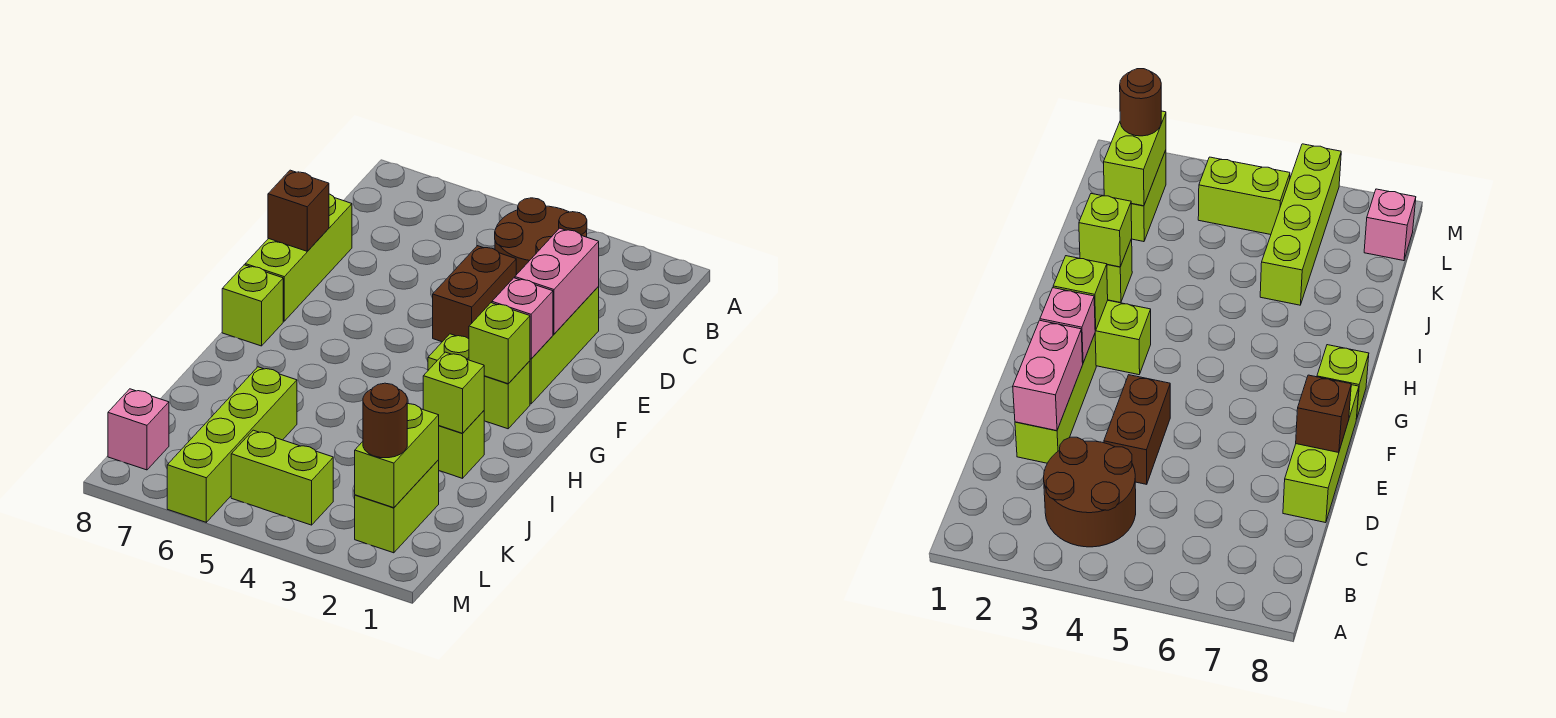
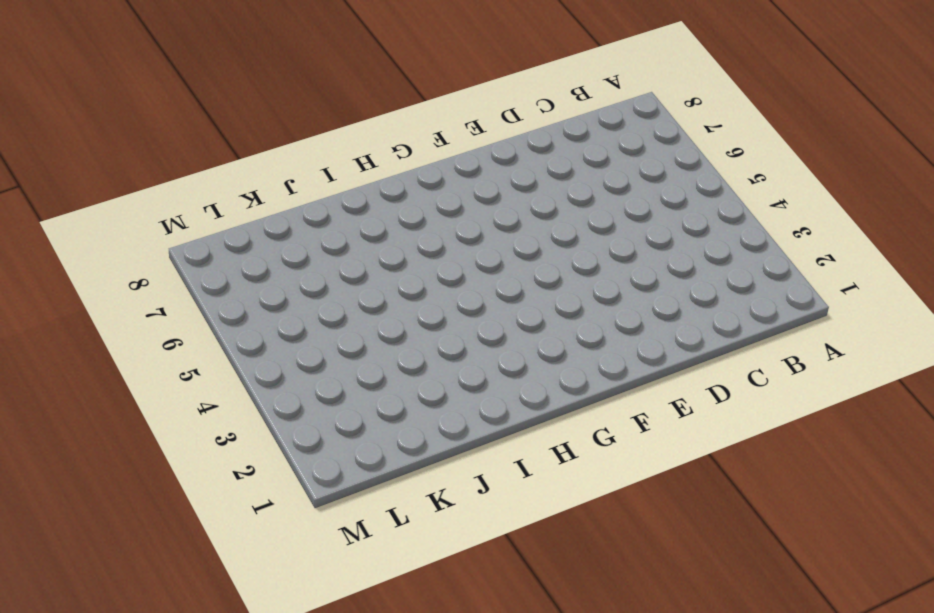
none -> brown 2x2 round brick [495,198,587,275]
none -> lime 1x3 brick [530,287,599,404]
none -> brown 1x2 brick [433,246,516,342]

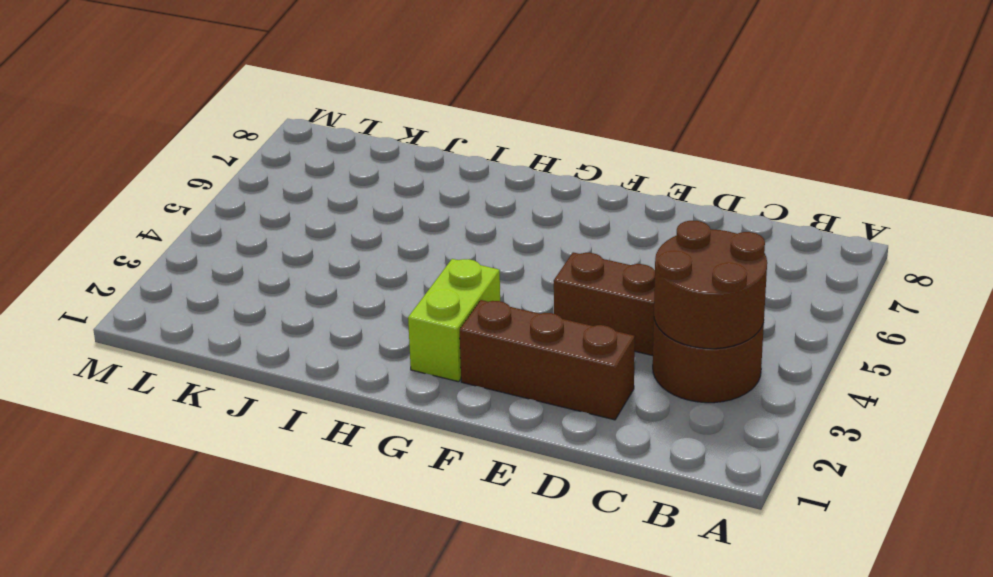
brown 2x2 round brick [654,221,767,349] -> none
brown 1x3 brick [460,300,635,420] -> lime 1x3 brick [530,287,599,404]
none -> lime 1x3 brick [245,194,352,321]
none -> lime 1x1 brick [222,265,283,346]
none -> lime 1x1 brick [439,411,484,478]

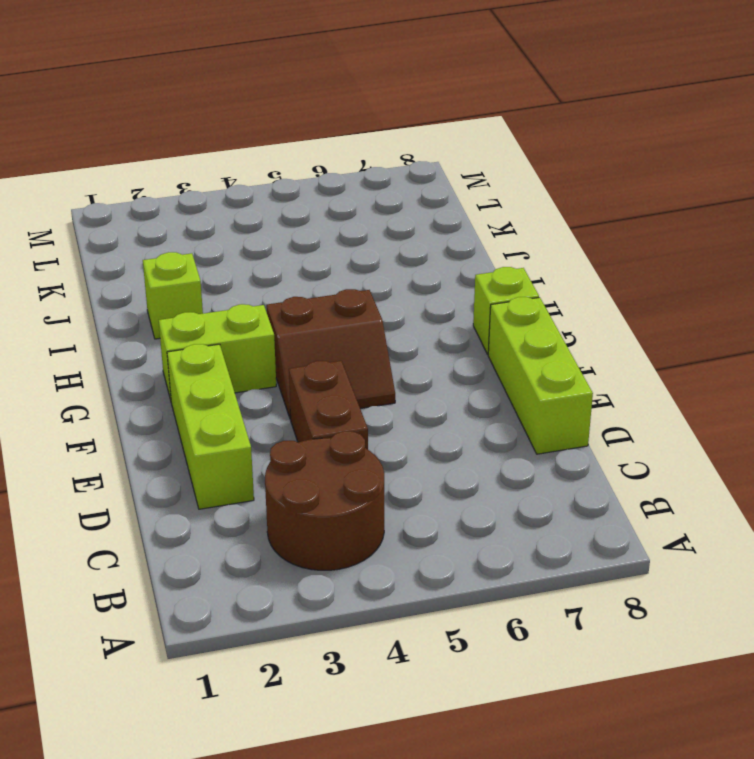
brown 2x2 slope [267,289,395,419] -> none
none -> lime 1x4 brick [167,367,297,522]
none -> lime 1x2 brick [355,460,439,553]
none -> lime 1x2 brick [231,430,333,525]

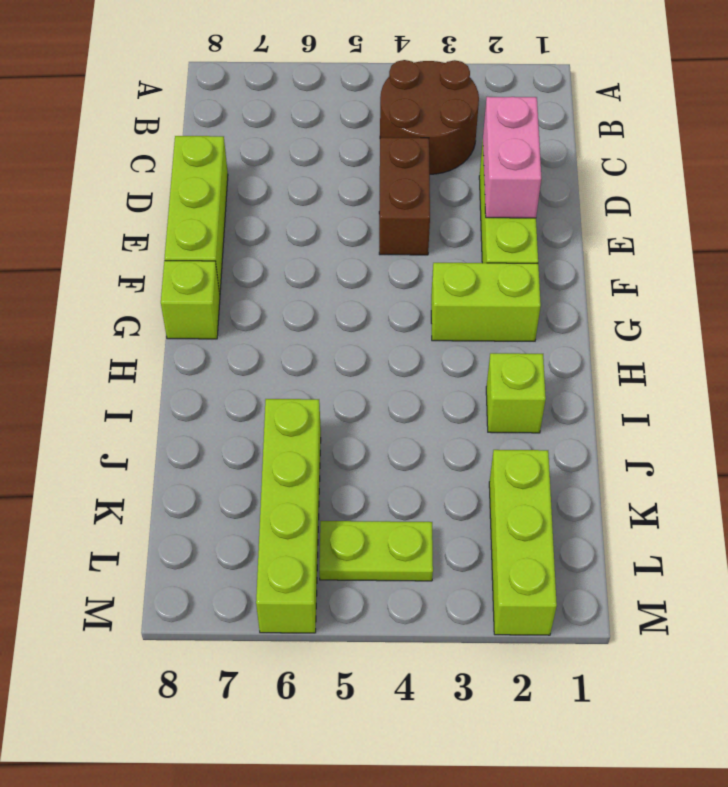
lime 1x3 brick [489,450,557,635] -> lime 1x2 brick [355,460,439,553]
lime 1x2 plate [319,521,433,581] -> lime 1x2 brick [231,430,333,525]
none -> pink 1x1 brick [108,389,169,470]
none -> brown 1x1 brick [268,170,329,251]
none -> pink 1x1 brick [492,278,553,359]

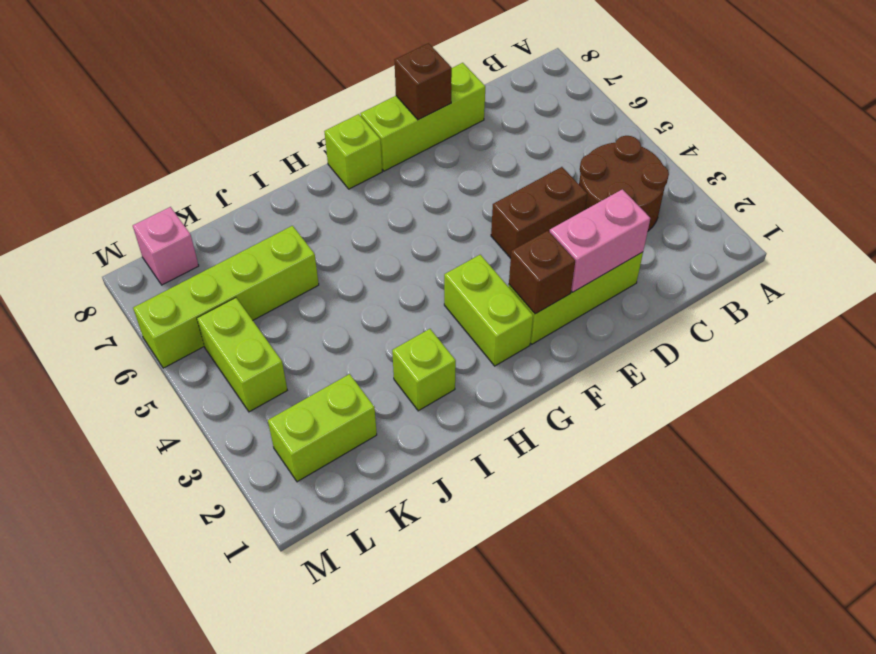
brown 1x1 brick [509,231,575,314] -> pink 1x1 brick [492,278,553,359]
none -> lime 1x1 brick [469,303,530,384]
none -> lime 1x1 brick [423,352,484,433]
none -> lime 1x2 brick [355,404,439,508]

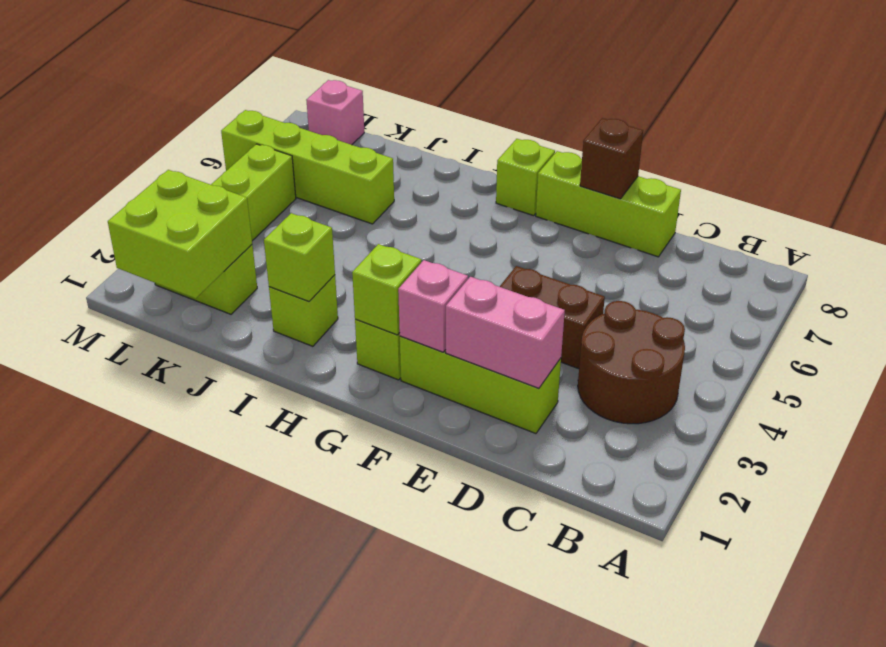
lime 2x2 brick [108,170,252,298] -> lime 1x2 brick [355,404,439,508]
none -> brown 1x1 round brick [363,383,407,458]

